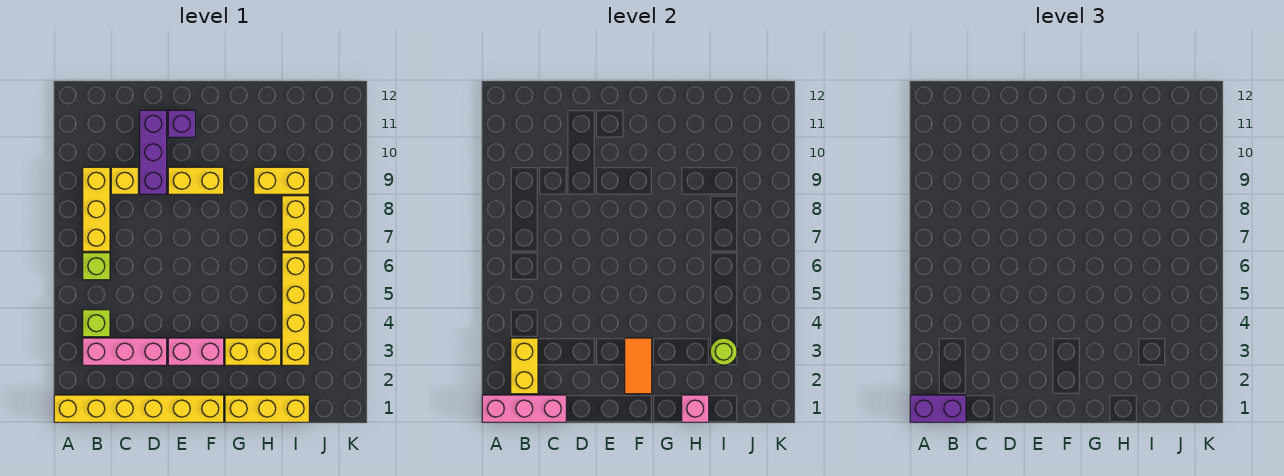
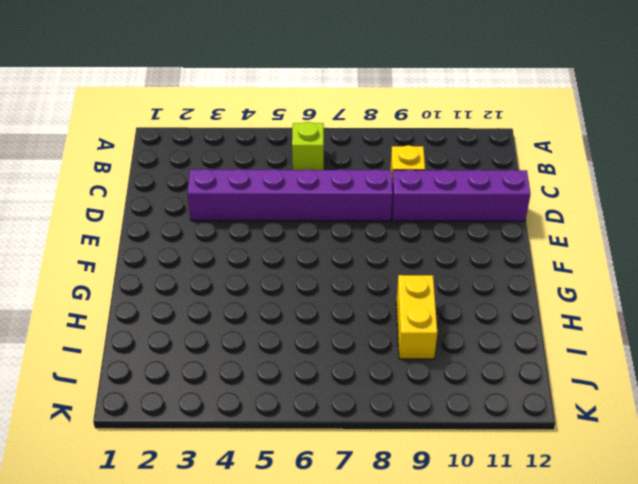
purple 1x6 brick [187,169,393,221] -> pink 1x3 brick [83,338,167,365]
purple 1x4 brick [392,169,531,221] -> purple 1x3 brick [140,110,167,194]
none -> yellow 1x6 brick [54,395,224,422]
none -> lime 1x1 brick [83,310,110,337]
none -> yellow 1x3 brick [83,167,110,251]

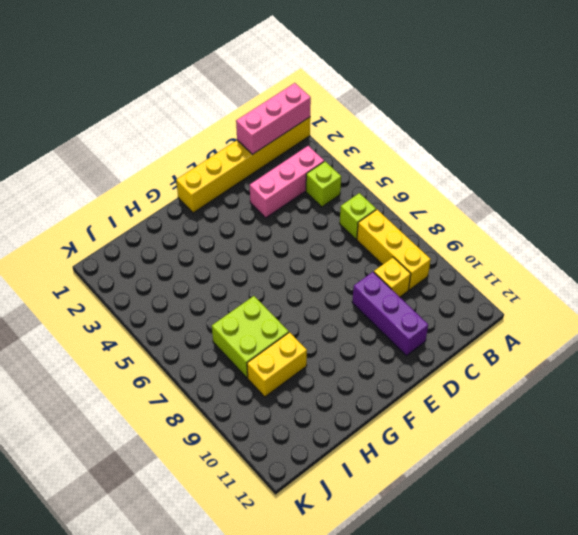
lime 2x2 brick [212,296,289,378] -> yellow 1x2 brick [282,196,309,251]
none -> pink 1x2 brick [168,338,224,365]
none -> yellow 1x2 brick [168,167,224,194]
none -> purple 1x1 brick [168,110,195,137]

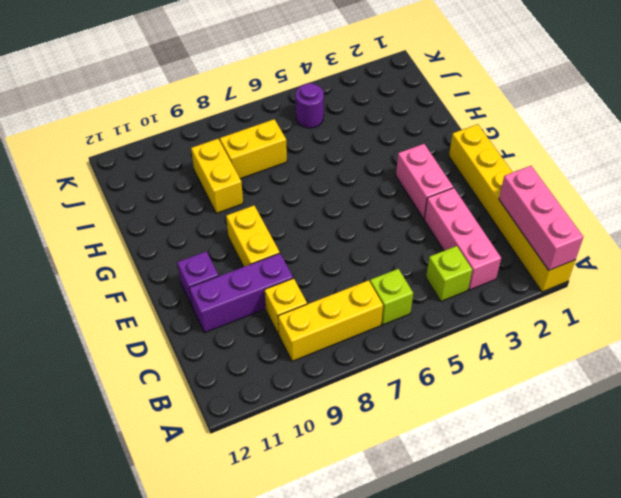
purple 1x1 round brick [296,83,324,128] -> none
none -> yellow 1x3 brick [225,395,309,422]
none -> yellow 1x2 brick [225,338,281,365]
none -> yellow 1x4 brick [282,253,309,365]

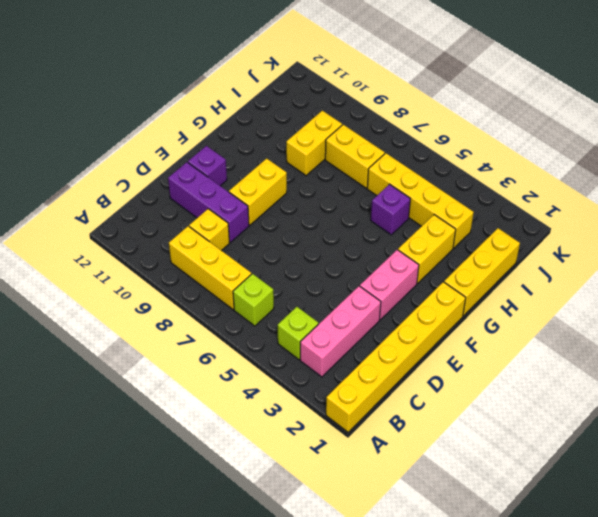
purple 1x1 brick [371,184,410,235] -> none
none -> pink 1x3 brick [482,395,566,422]
none -> yellow 1x2 brick [511,338,538,394]
none -> orange 1x2 tile [625,338,652,394]

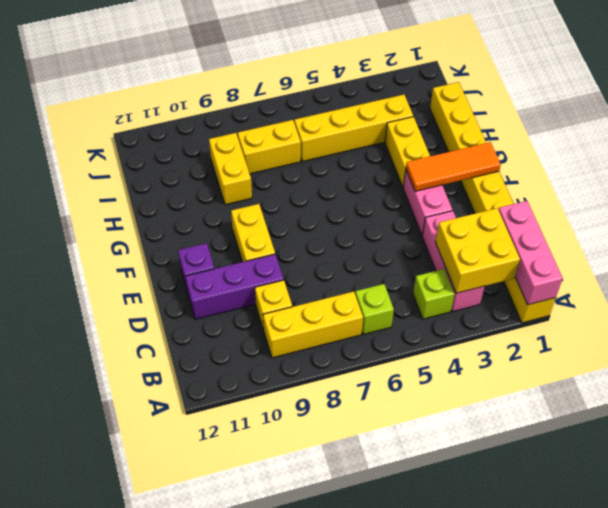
yellow 2x2 brick [436,208,520,293] -> yellow 1x2 brick [511,338,538,394]
orange 1x3 tile [406,142,501,191] -> orange 1x2 tile [625,338,652,394]
none -> pink 1x1 brick [682,395,709,422]
none -> lime 1x1 round brick [710,338,737,365]
none -> purple 1x2 brick [910,395,966,422]

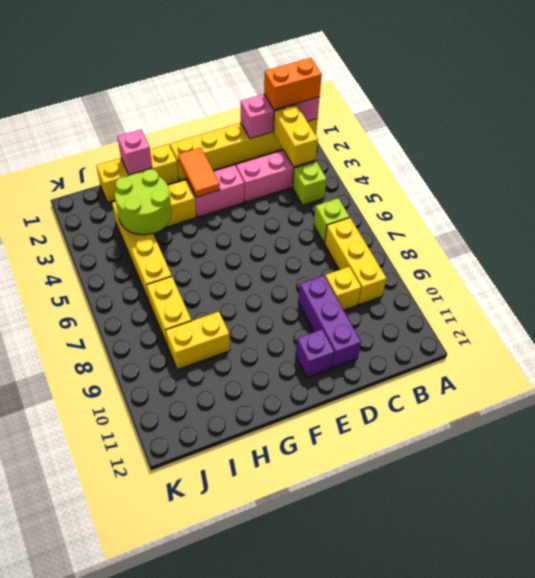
orange 1x2 brick [264,58,322,110] -> purple 1x2 brick [910,395,966,422]
lime 2x2 round brick [115,169,172,235] -> lime 1x1 round brick [710,338,737,365]
none -> yellow 1x2 brick [168,167,224,194]

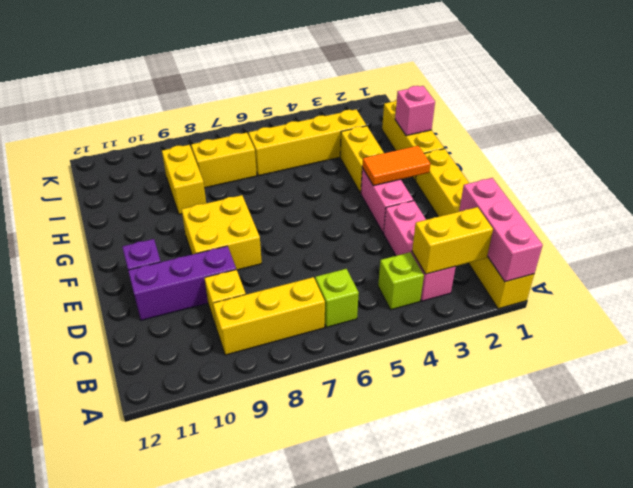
yellow 2x2 brick [181,195,262,270] -> yellow 1x2 brick [168,167,224,194]
none -> lime 1x1 round brick [710,338,737,365]
none -> purple 1x2 brick [910,395,966,422]

